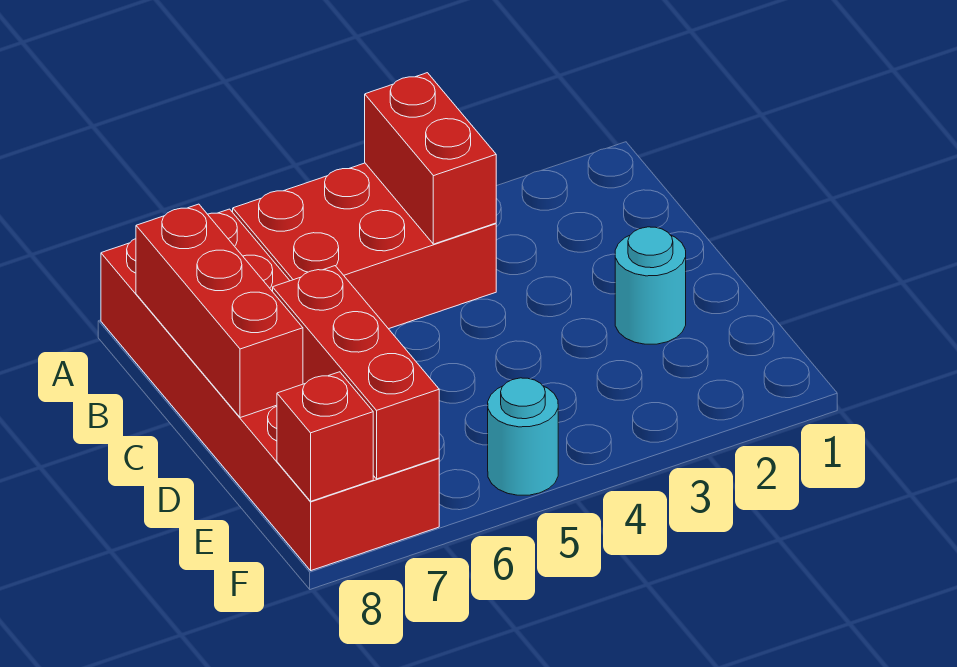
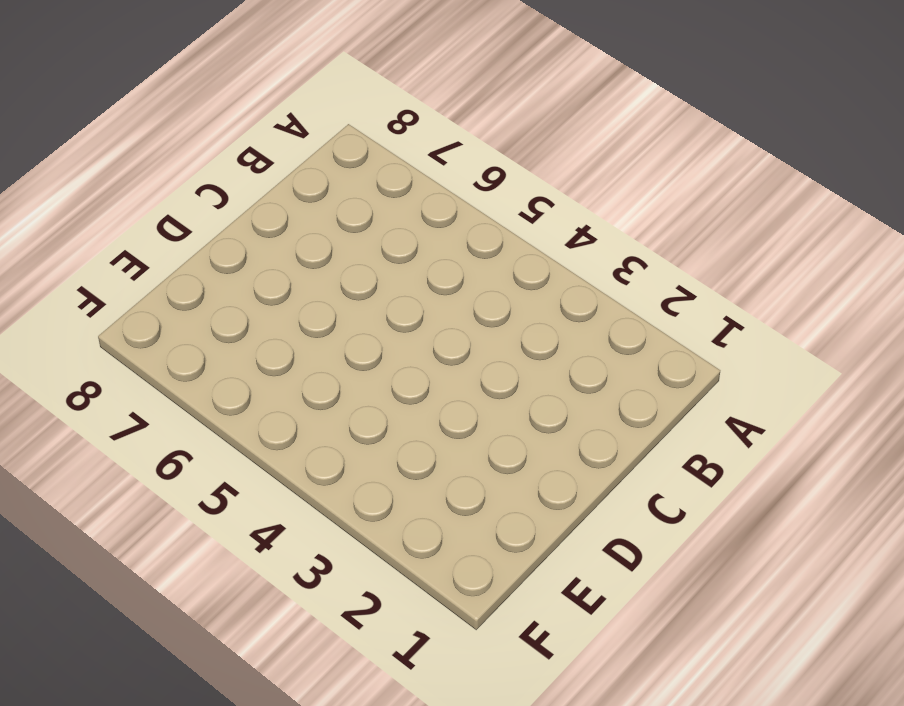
none -> red 2x3 brick [233,163,496,329]
none -> red 2x6 brick [101,209,439,570]

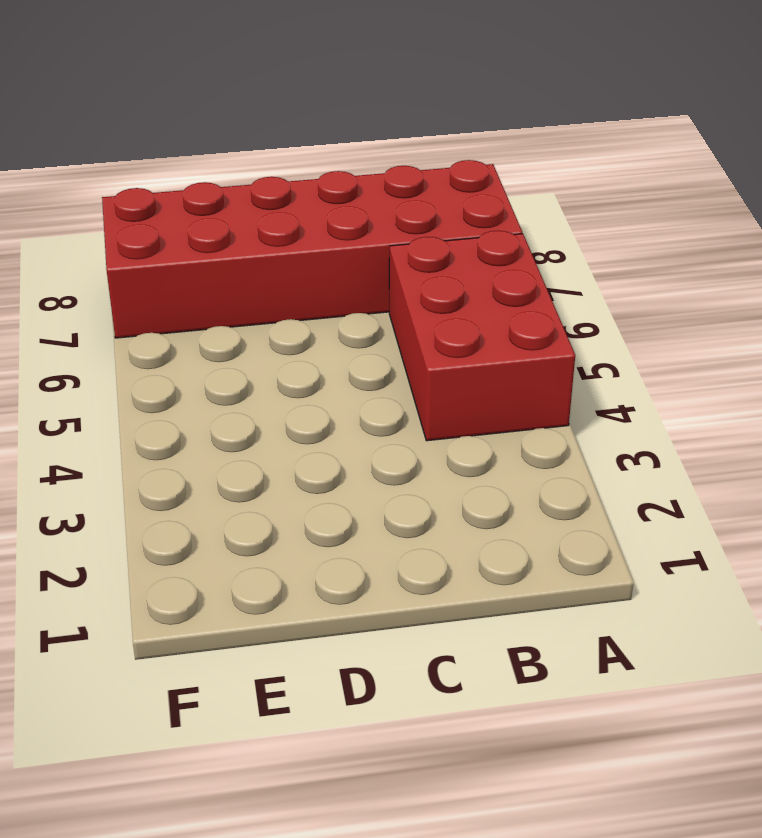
none -> cyan 1x1 round brick [615,227,686,344]
none -> cyan 1x1 round brick [488,378,558,495]

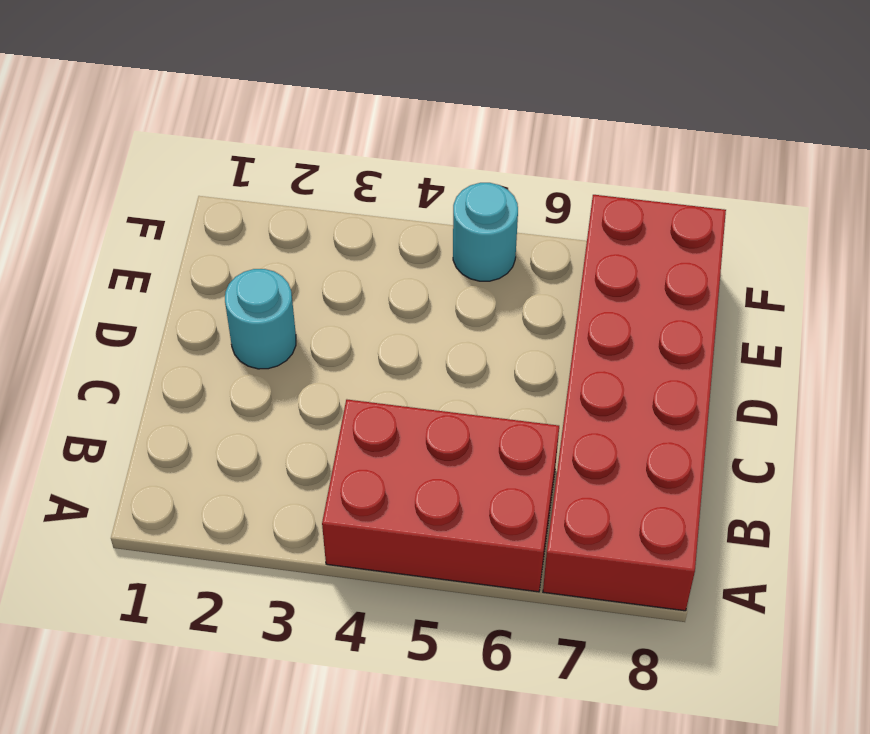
none -> red 1x2 brick [365,73,496,244]
none -> red 1x3 brick [136,204,303,418]

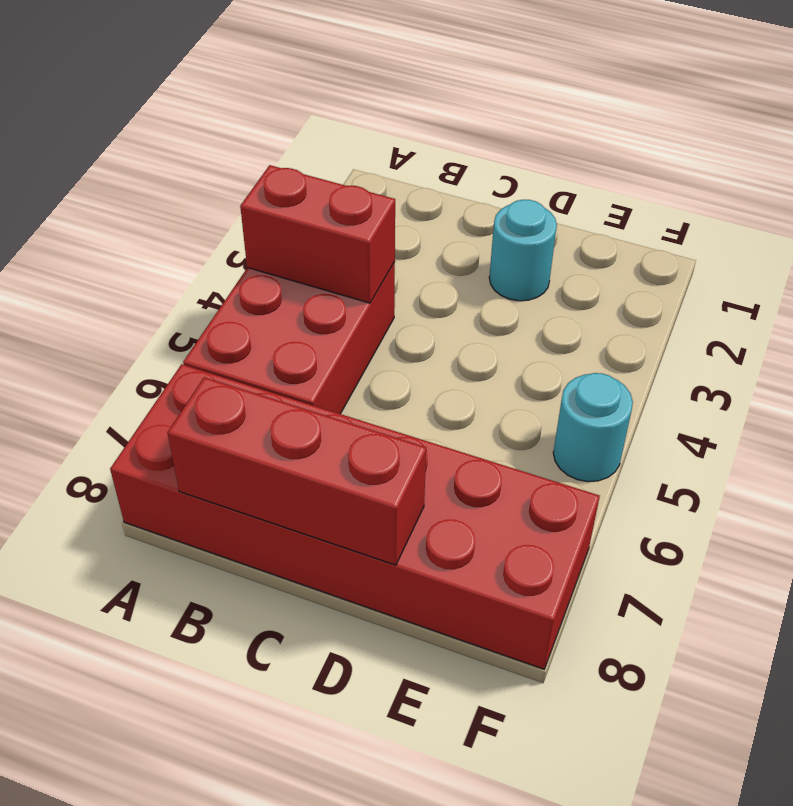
none -> red 1x3 brick [273,266,439,479]
none -> red 1x1 brick [277,372,373,501]

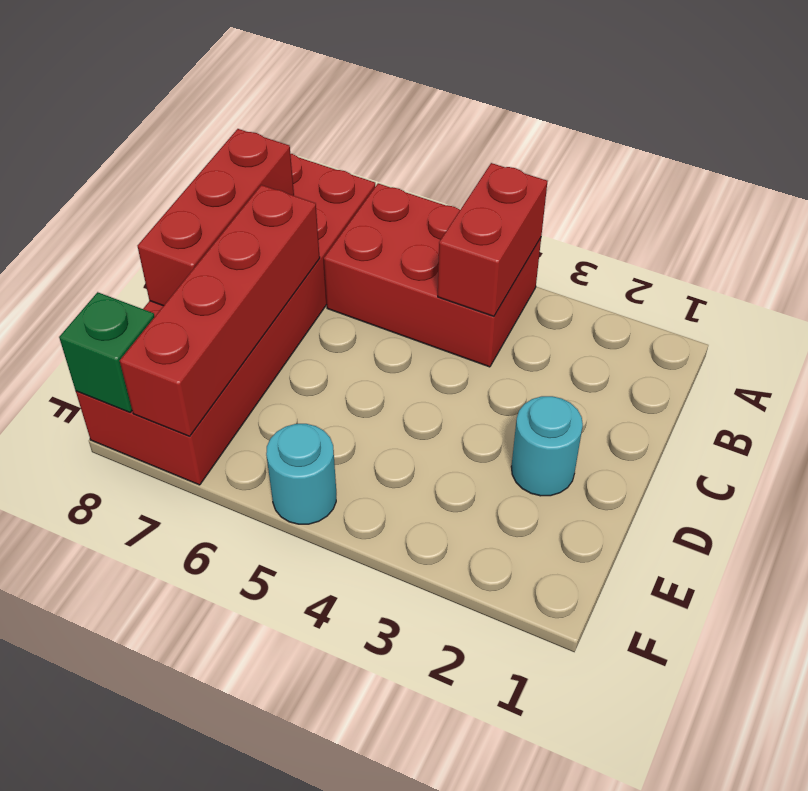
red 1x4 brick [120,185,320,436] -> red 1x3 brick [273,266,439,479]
green 1x1 brick [59,292,155,412] -> red 1x1 brick [277,372,373,501]

